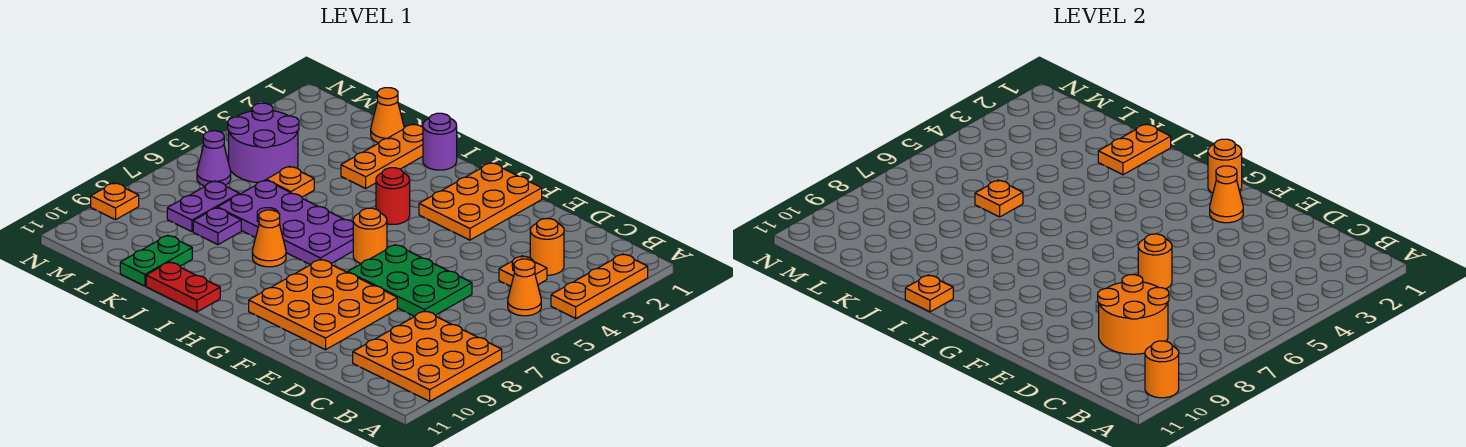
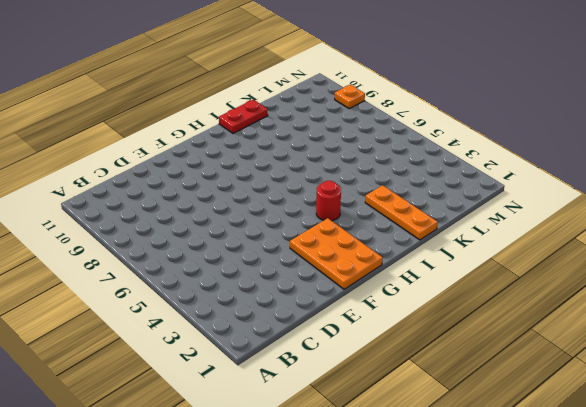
none -> orange 1x3 plate [551,254,648,318]
none -> orange 3x3 plate [353,311,502,401]
none -> orange 1x1 cone [508,259,541,316]
none -> orange 1x1 round brick [530,219,564,275]

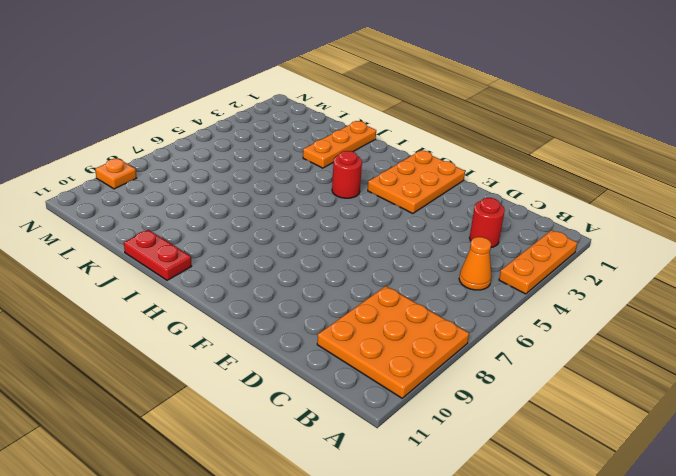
red 1x1 round brick [470,198,505,248] -> orange 1x1 round brick [530,219,564,275]
none -> orange 1x1 plate [499,256,547,286]
none -> green 2x3 plate [348,245,472,317]
none -> orange 3x3 plate [249,259,397,350]
none -> orange 1x1 round brick [353,208,387,263]

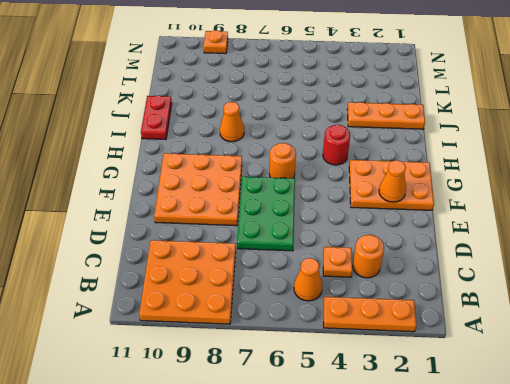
none -> purple 2x4 plate [218,180,353,265]
none -> purple 1x1 round brick [423,113,457,170]
none -> orange 1x1 cone [371,88,404,143]
none -> orange 1x1 plate [266,166,314,197]

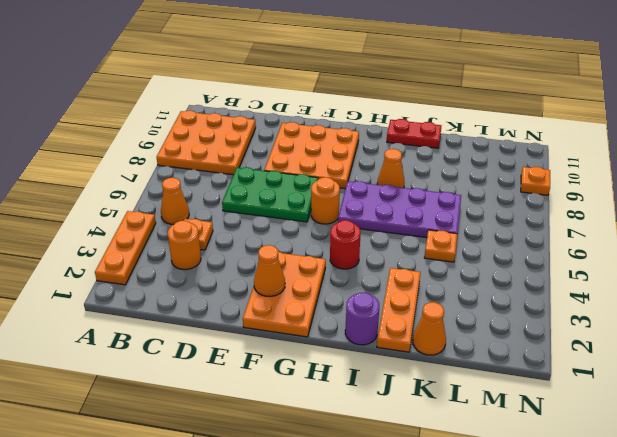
none -> purple 1x1 plate [193,208,241,245]
none -> green 1x2 plate [120,235,192,286]
none -> purple 2x2 round brick [228,103,299,183]
none -> purple 1x2 plate [167,181,240,232]

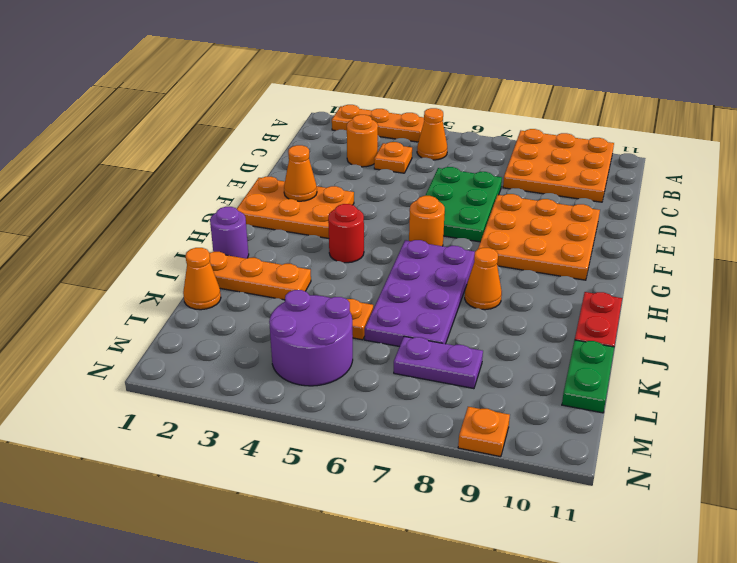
green 1x2 plate [562,340,614,413] -> green 1x2 plate turned to [120,235,192,286]
none -> purple 1x1 plate [193,208,241,245]
none -> purple 1x1 cone [197,131,231,186]
none -> orange 1x1 round brick [1145,341,1179,398]
none -> orange 2x2 round brick [1098,275,1169,354]

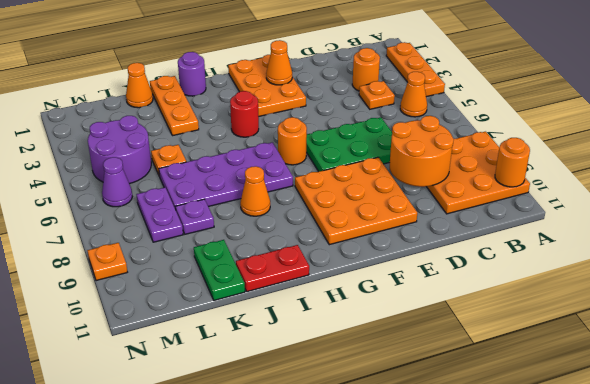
none -> orange 1x1 round brick [1138,234,1172,289]
none -> orange 1x1 round brick [1208,139,1242,193]
none -> orange 1x1 plate [905,275,953,312]
none -> orange 1x2 plate [1098,124,1171,175]

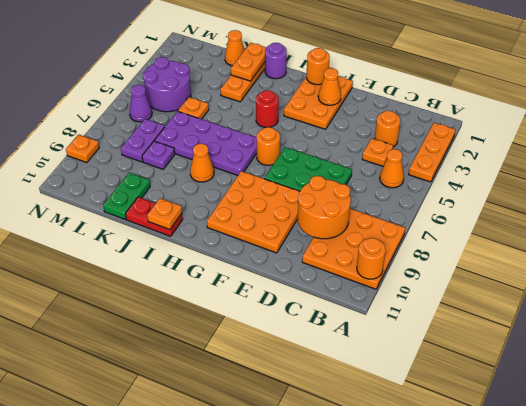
none -> orange 1x1 round brick [1138,234,1172,289]
none -> orange 1x1 plate [975,180,1023,217]

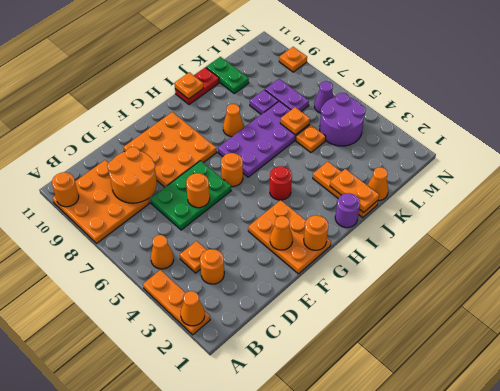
orange 1x1 cone [181,291,205,326] -> none

